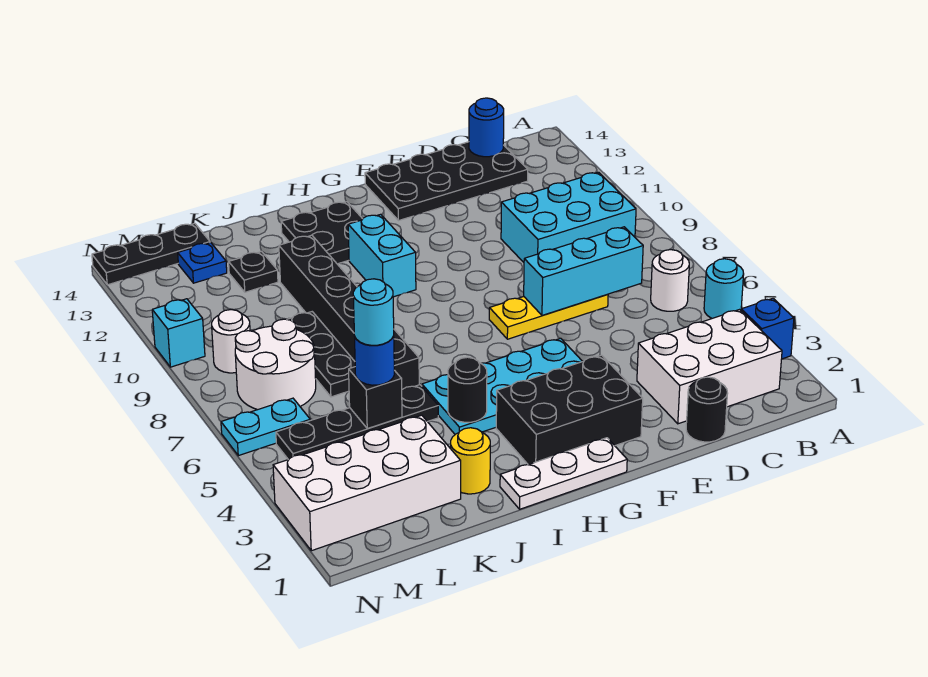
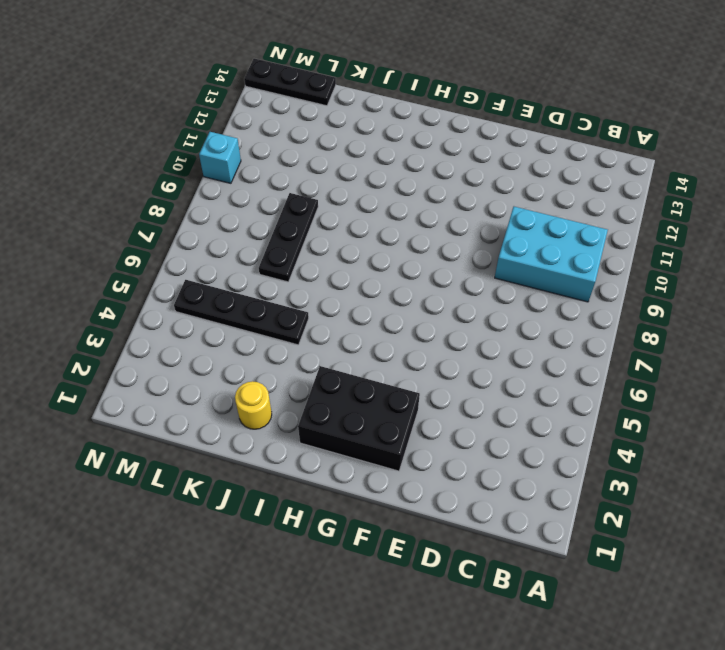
none -> blue 1x1 brick [741,298,794,359]
none -> cyan 1x1 round brick [704,259,744,318]
none -> white 2x3 brick [637,310,782,424]
none -> white 1x1 round brick [651,250,689,311]

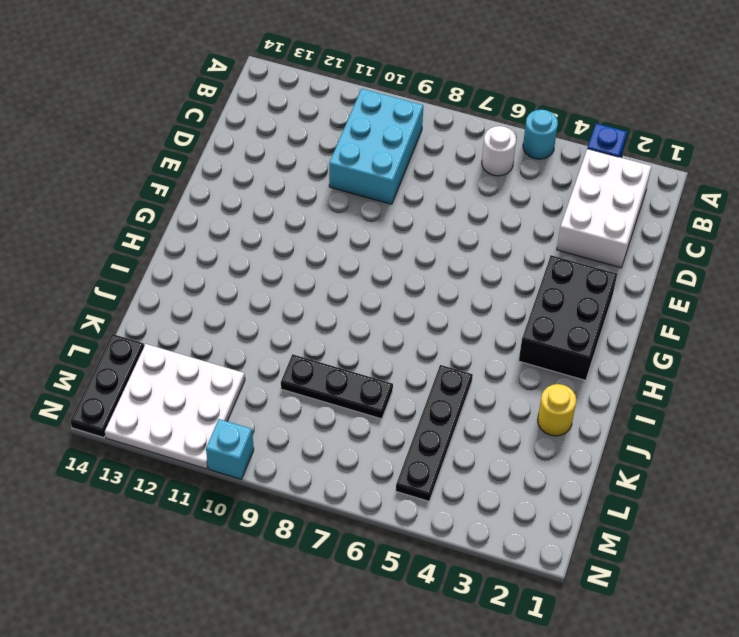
white 3x3 plate [104,344,245,469] -> blue 1x1 plate [178,243,227,283]
none -> black 2x4 plate [365,142,528,221]
none -> black 1x1 round brick [686,377,728,442]
none -> yellow 1x3 plate [489,294,608,339]
none -> cyan 2x4 plate [422,338,583,434]

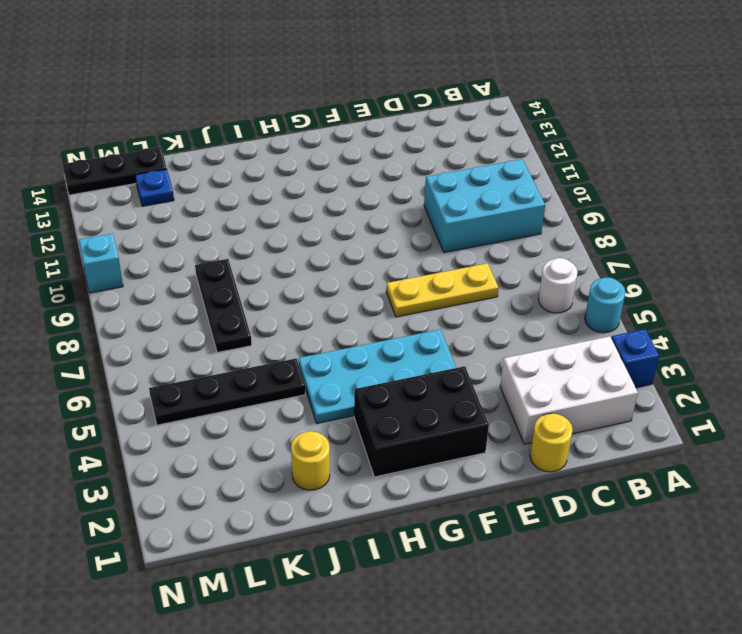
yellow 1x1 round brick [530,413,573,472] -> black 1x1 round brick [686,377,728,442]
none -> black 2x4 plate [365,142,528,221]
none -> white 1x3 plate [500,438,627,509]
none -> cyan 1x2 brick [348,214,416,297]
none -> black 2x2 plate [281,202,362,264]

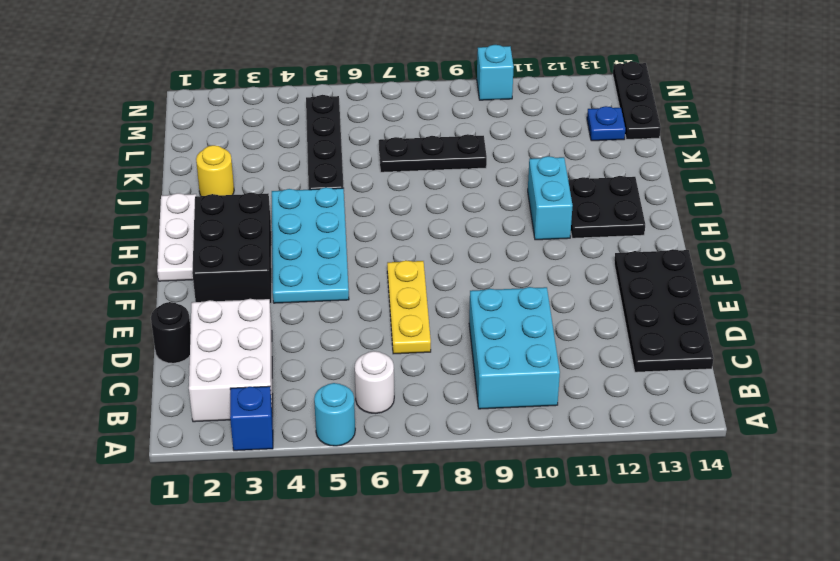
cyan 1x2 brick [528,156,573,240] -> cyan 1x2 brick turned to [348,214,416,297]
none -> black 1x6 brick [279,235,419,389]
none -> white 2x4 brick [273,415,461,551]
none -> black 1x1 plate [229,251,278,292]
none -> white 2x2 round brick [235,319,316,410]

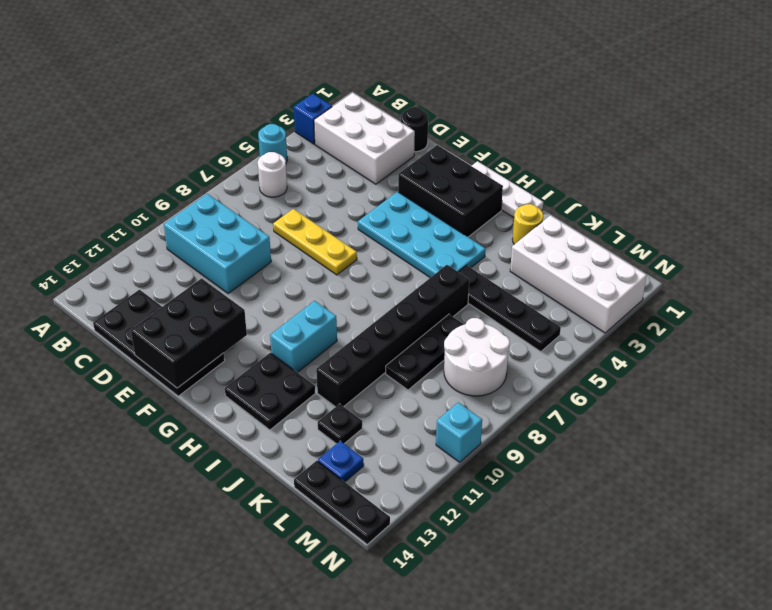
black 2x3 brick [131,278,247,388] -> none
none -> cyan 1x2 plate [221,398,310,456]
none -> white 1x1 round brick [212,310,250,373]
none -> cyan 1x3 brick [524,227,643,316]
none -> blue 1x1 round brick [469,98,504,157]

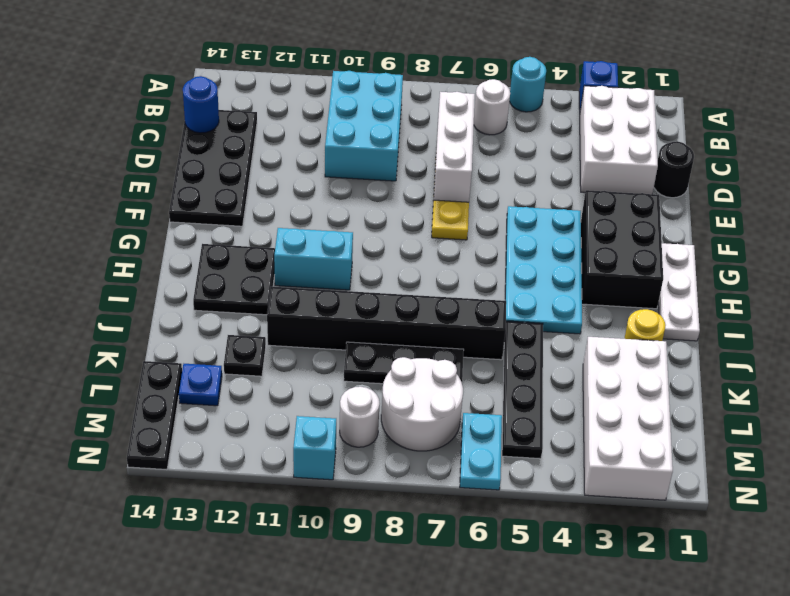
white 1x3 brick [434,92,475,202] -> cyan 1x3 brick [524,227,643,316]
none -> black 1x1 round brick [448,357,487,422]
none -> black 1x1 brick [349,367,402,428]
none -> blue 1x1 round brick [355,336,394,385]
none -> cyan 1x1 round brick [353,279,394,345]

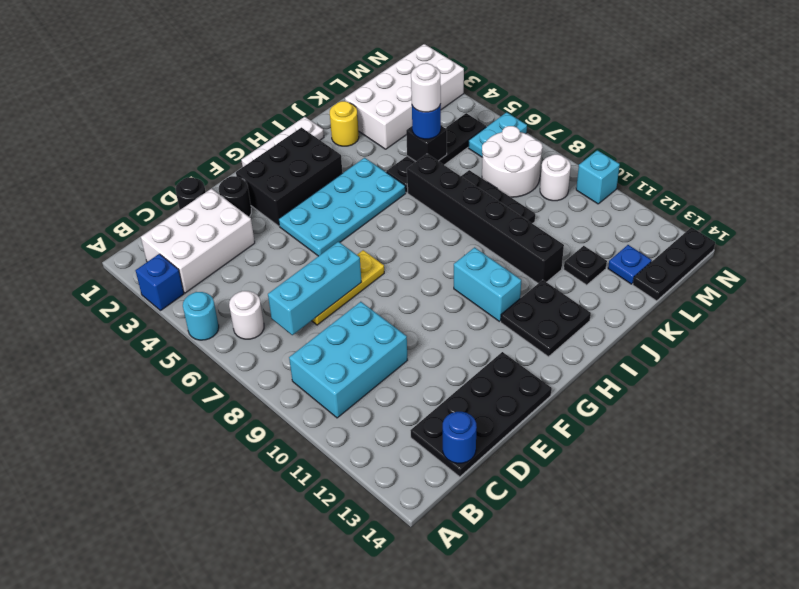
black 1x1 round brick [219,176,251,217] -> black 1x1 round brick moved to [448,357,487,422]
white 1x1 round brick [411,63,441,112] -> cyan 1x1 round brick [353,279,394,345]

